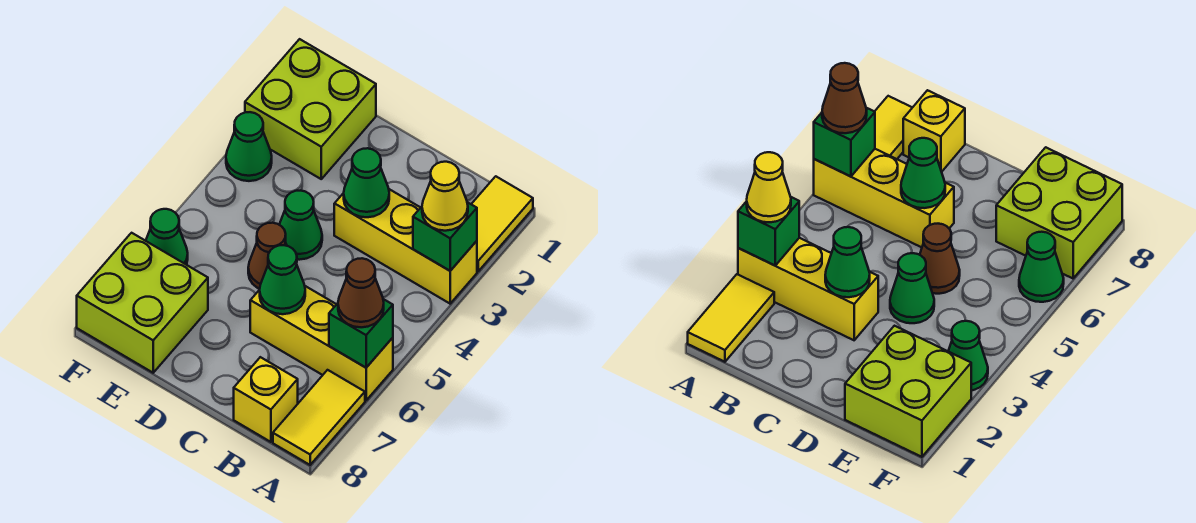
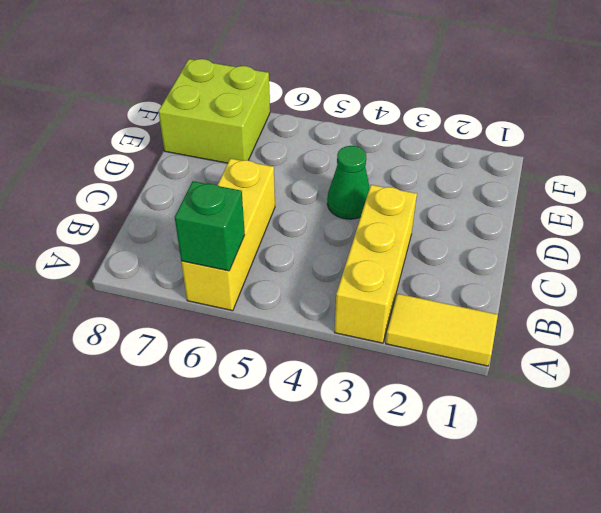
none -> yellow 1x2 tile [273,370,365,465]
none -> yellow 1x1 brick [234,357,298,442]
none -> brown 1x1 cone [248,223,287,289]

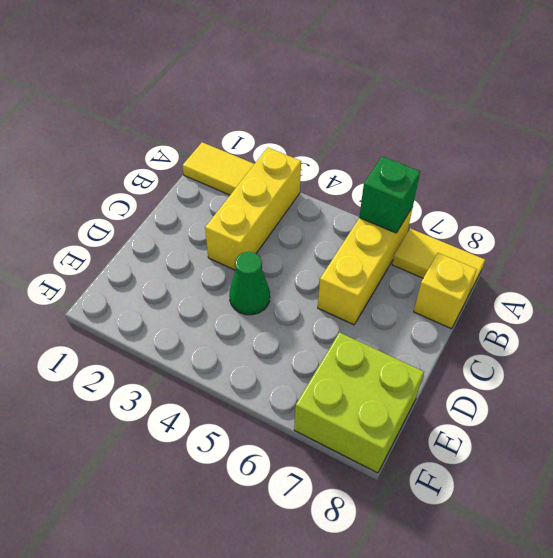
none -> brown 1x1 cone [248,223,287,289]
none -> lime 2x2 brick [245,39,376,179]
none -> green 1x1 cone [226,112,272,181]

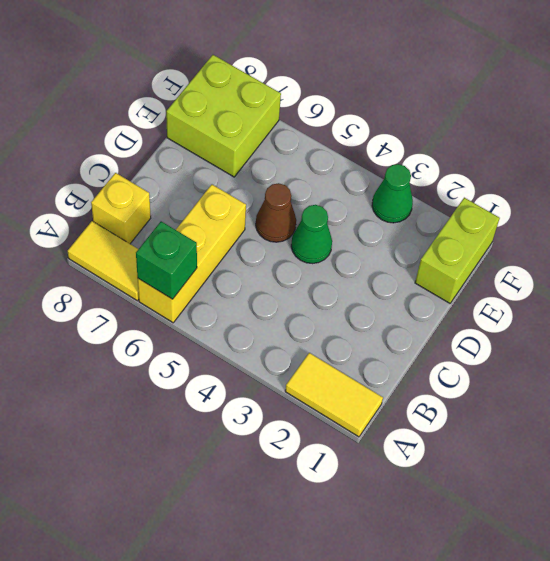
lime 1x2 brick [415,198,500,303] -> lime 2x2 brick [245,39,376,179]
none -> yellow 1x3 brick [334,189,477,304]
none -> green 1x1 cone [146,209,188,265]
none -> green 1x1 brick [413,202,477,271]

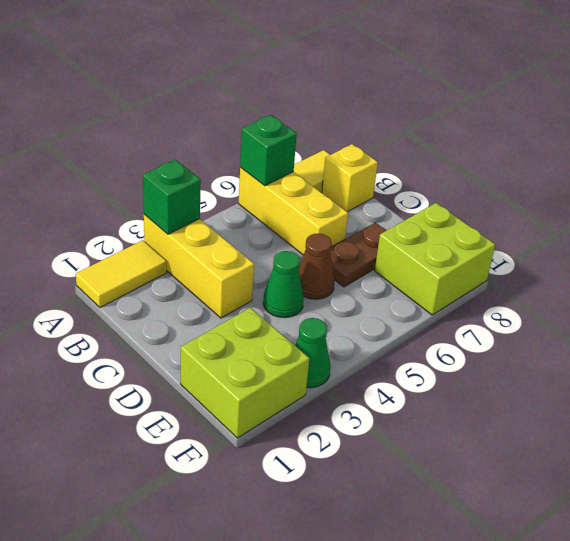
brown 1x2 plate [330,223,386,287] -> none
none -> green 1x1 cone [146,209,188,265]
none -> green 1x1 cone [344,148,389,217]
none -> green 1x1 cone [260,245,305,314]

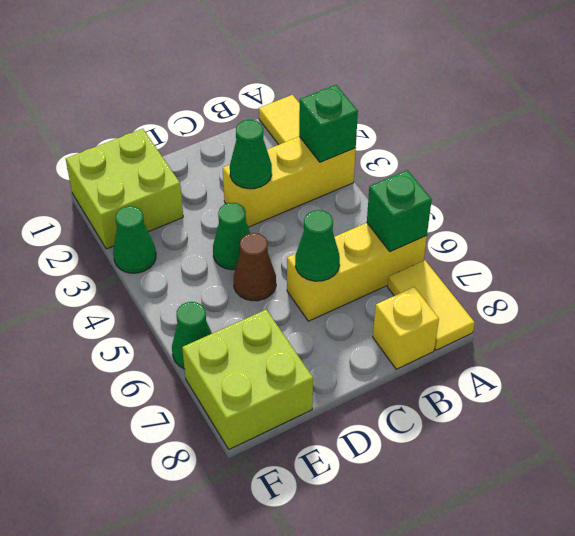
none -> yellow 1x1 cone [422,162,468,231]
none -> brown 1x1 cone [338,258,384,327]

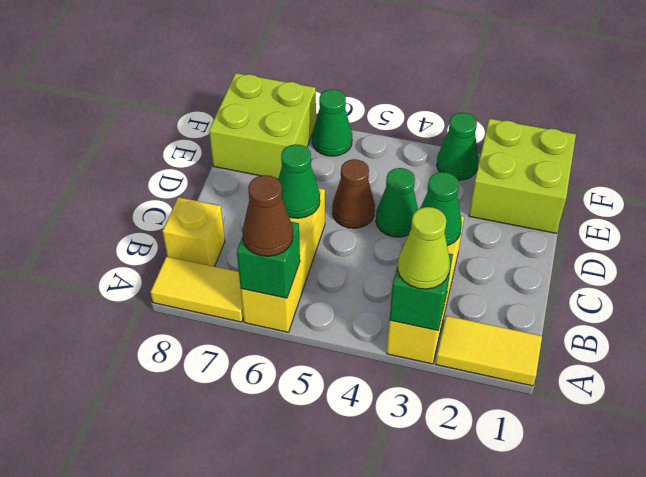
lime 1x1 cone [398,207,450,289] -> yellow 1x1 cone [422,162,468,231]

